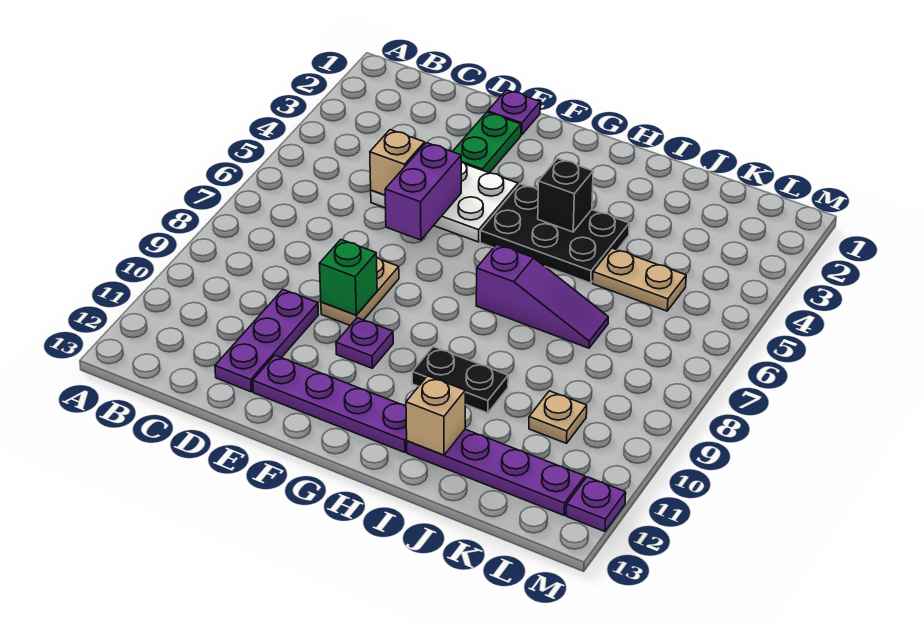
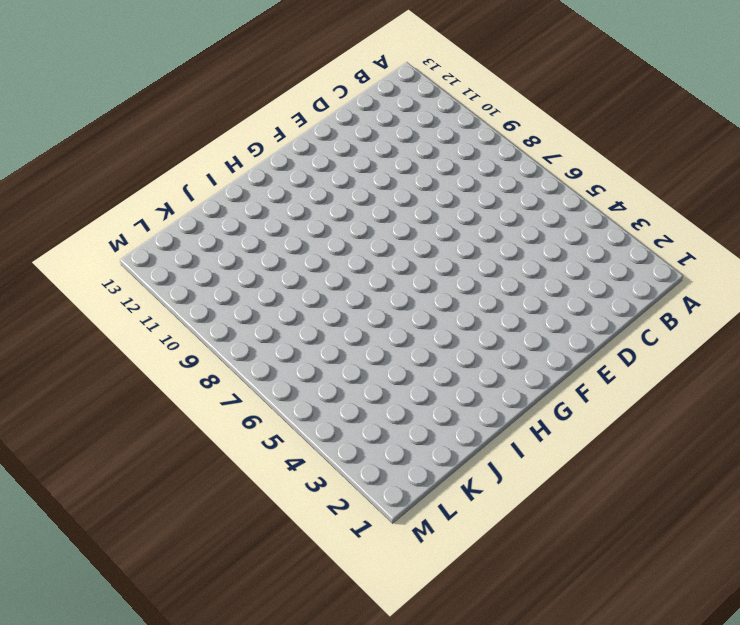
none -> white 2x3 plate [371,162,518,242]
none -> purple 1x3 plate [215,290,318,392]
none -> purple 1x1 plate [488,90,540,135]

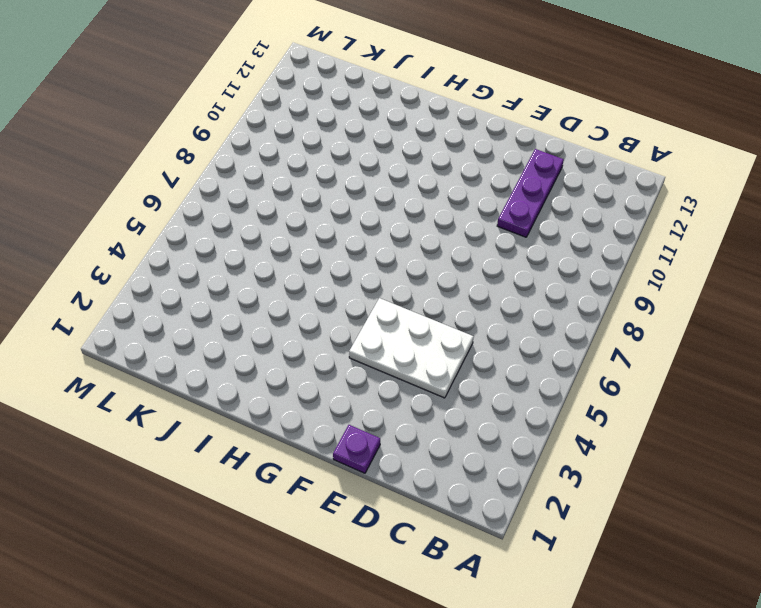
none -> green 1x2 plate [452,112,521,173]
none -> tan 1x2 plate [321,258,399,325]
none -> purple 1x4 plate [253,355,407,452]

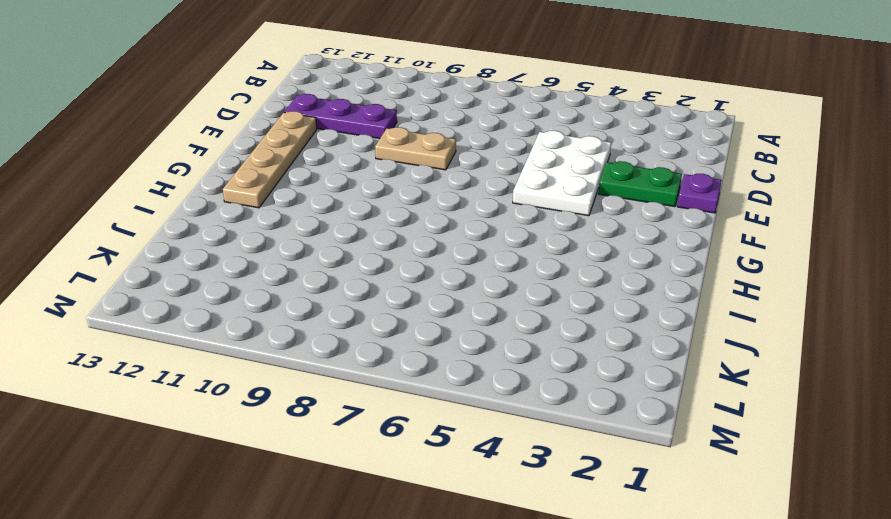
tan 1x4 plate [223,111,317,208] -> purple 1x4 plate [253,355,407,452]
none -> purple 1x1 plate [336,318,393,368]
none -> black 2x3 plate [480,184,629,283]
none -> purple 1x3 slope [476,244,608,348]

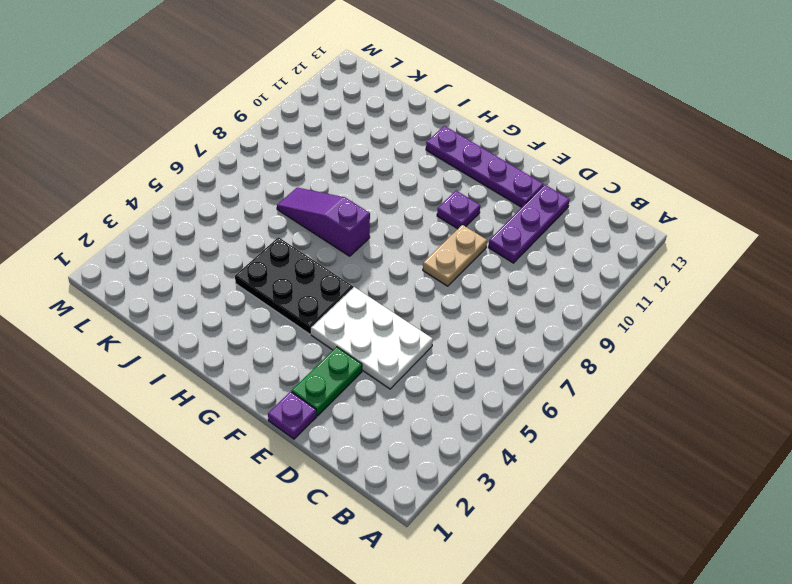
none -> black 1x2 plate [412,347,508,413]
none -> purple 1x4 plate [407,429,585,515]
none -> tan 1x2 plate [593,248,686,311]

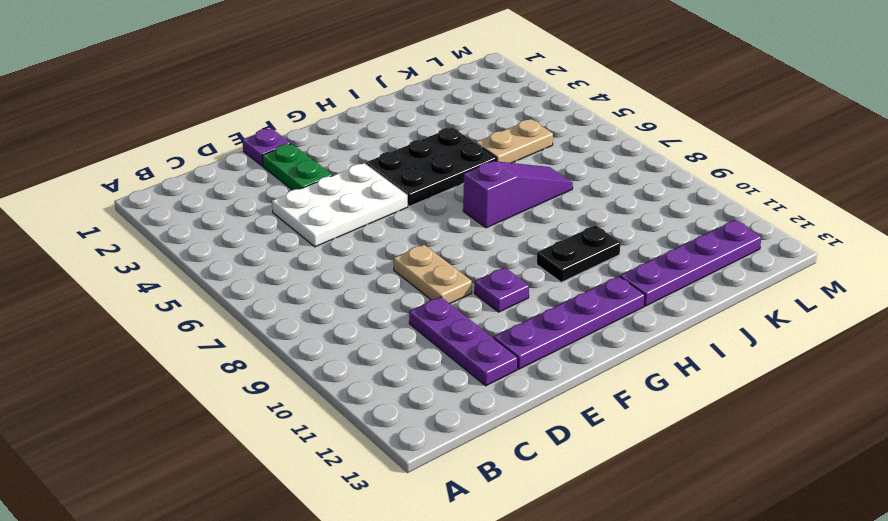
none -> tan 1x1 plate [529,391,587,443]
none -> purple 1x1 plate [566,477,626,531]
none -> tan 1x1 brick [370,130,425,195]

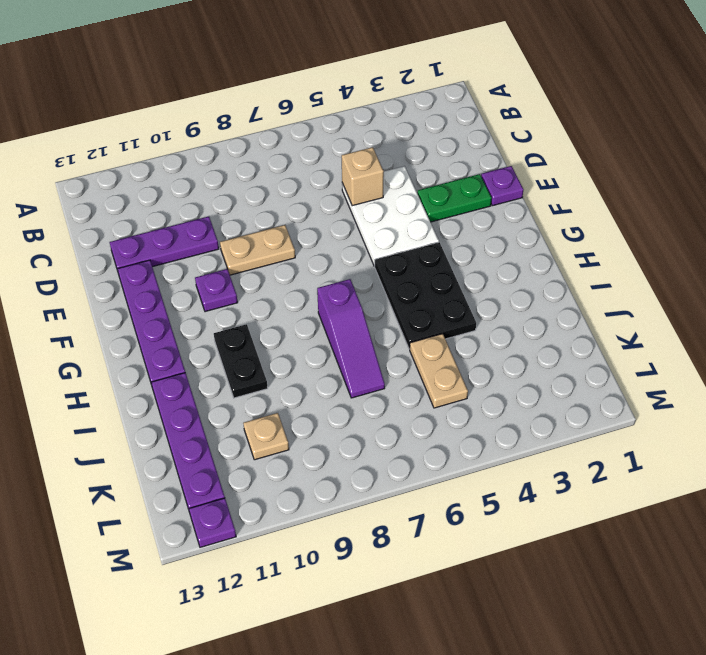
none -> purple 1x2 brick [385,143,461,240]
none -> green 1x1 brick [319,240,377,315]
none -> black 1x1 brick [538,158,593,232]

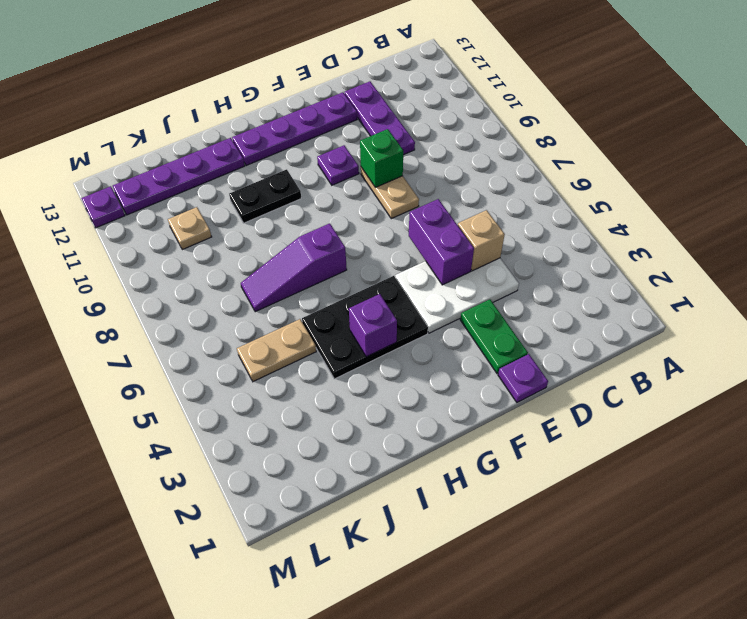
purple 1x1 brick [349,294,397,357] -> black 1x1 brick [538,158,593,232]
none -> tan 1x1 brick [406,376,465,455]

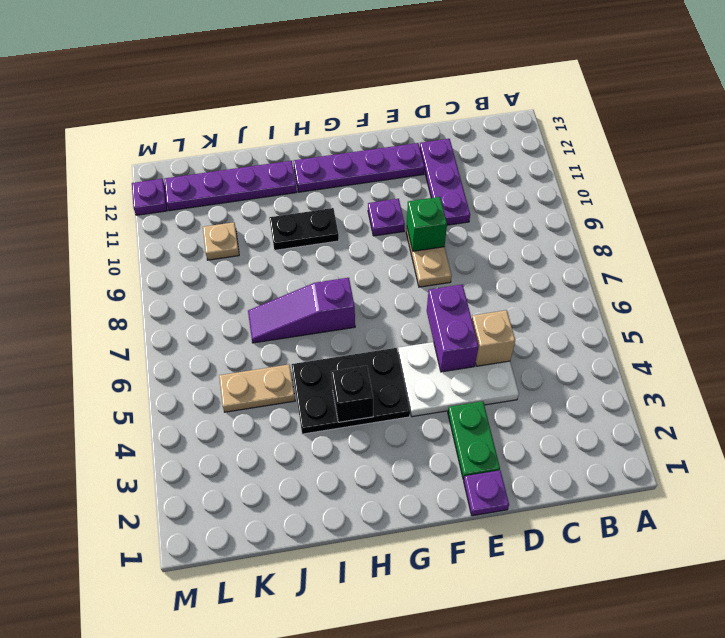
none -> tan 1x1 brick [406,376,465,455]

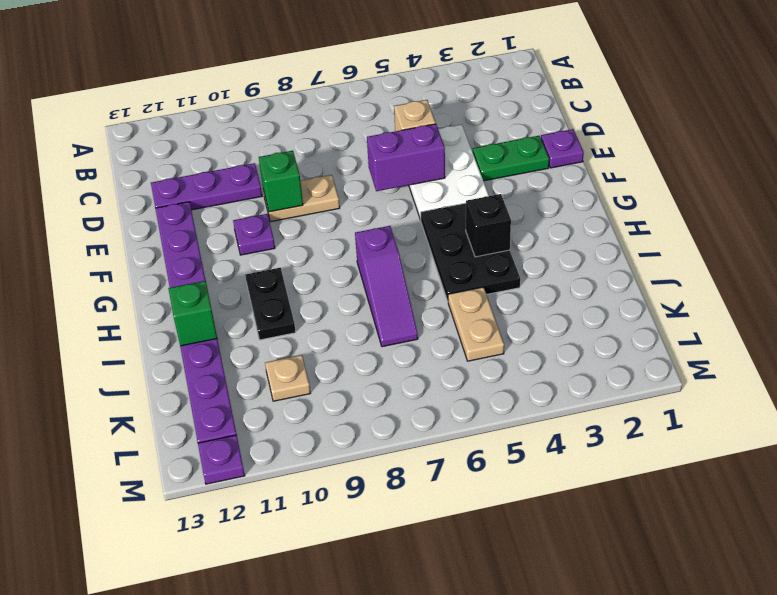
green 1x1 brick [168,281,217,346] -> tan 1x1 brick [406,376,465,455]

